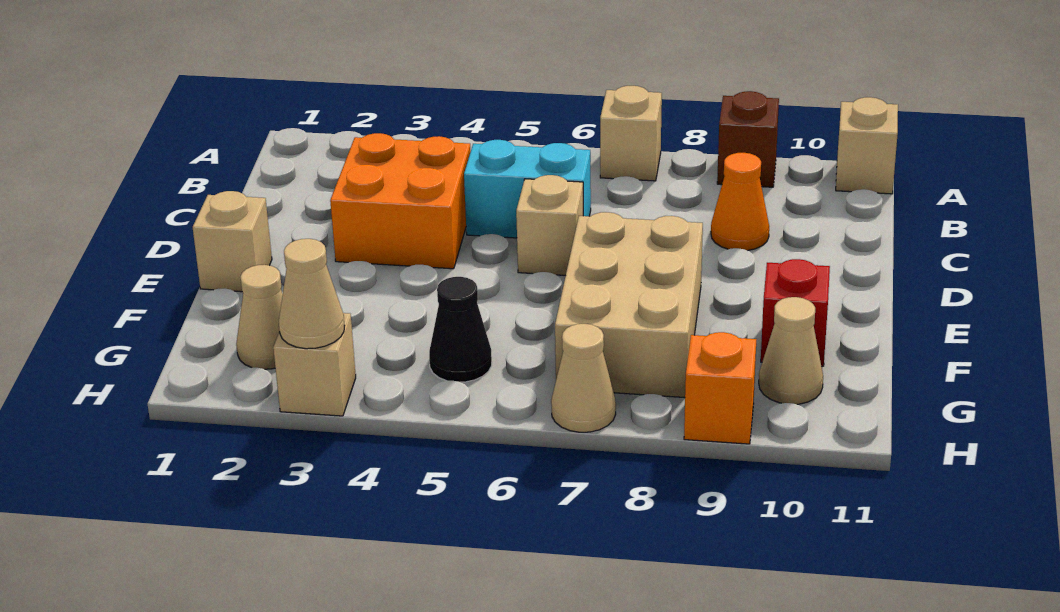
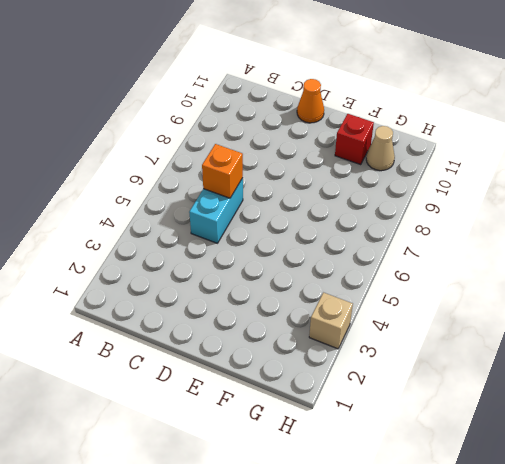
orange 1x1 brick [202,144,243,198] -> orange 1x1 brick moved to [684,332,756,444]
orange 1x1 cone [297,79,324,123] -> orange 1x1 cone moved to [711,153,769,251]
none -> tan 1x1 brick [600,86,662,181]
none -> brown 1x1 brick [717,91,779,187]
none -> tan 1x1 brick [836,97,898,194]

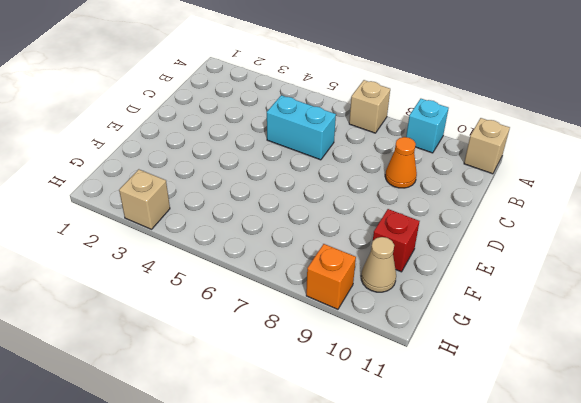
cyan 1x1 brick [406,99,449,153] -> brown 1x1 brick [717,91,779,187]
none -> orange 2x2 brick [330,133,471,269]
none -> tan 1x1 brick [516,175,583,276]
none -> tan 1x1 brick [193,191,272,292]

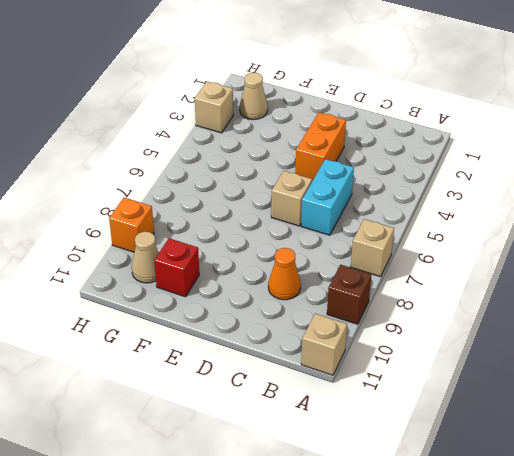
orange 1x2 brick [295,112,346,181] -> orange 2x2 brick [330,133,471,269]
none -> tan 1x1 brick [193,191,272,292]
none -> tan 2x3 brick [555,212,703,398]
none -> black 1x1 cone [429,277,492,382]

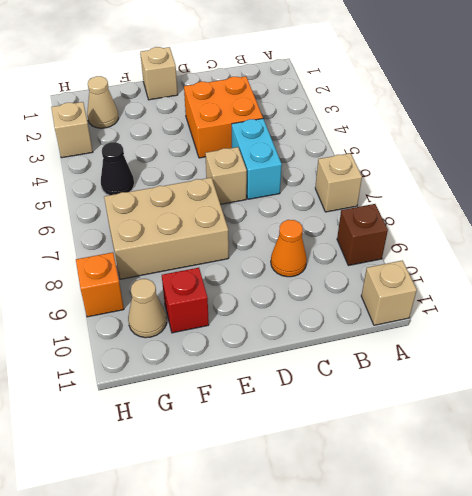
none -> tan 1x1 cone [551,324,616,432]
none -> tan 1x1 cone [279,239,345,349]

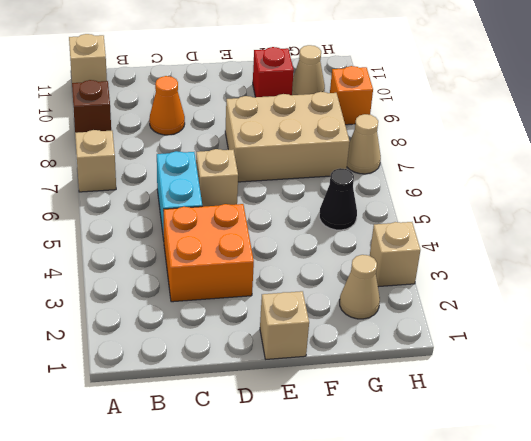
none -> tan 1x1 cone [279,239,345,349]

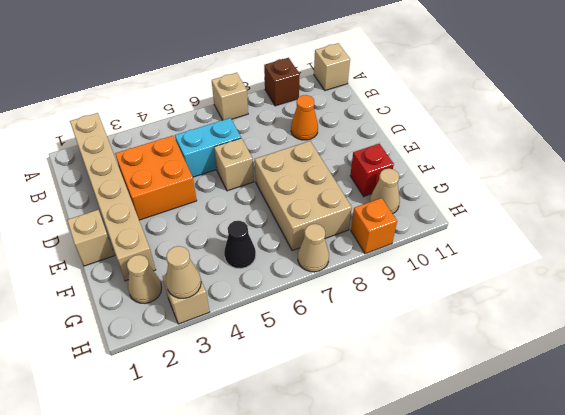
tan 1x6 brick [70,113,156,281] -> none

